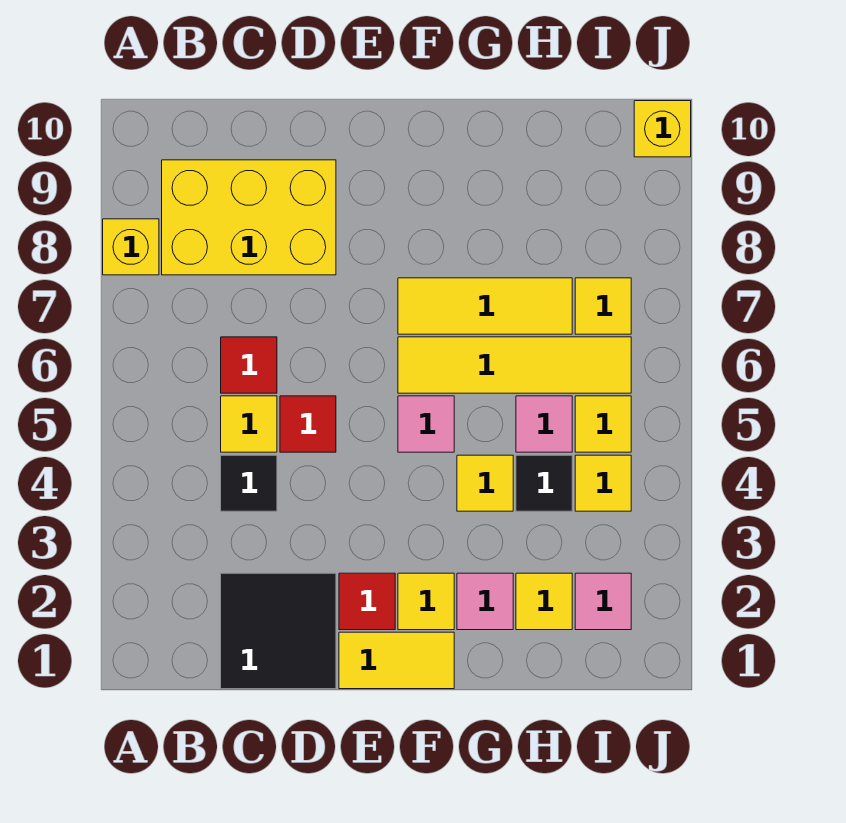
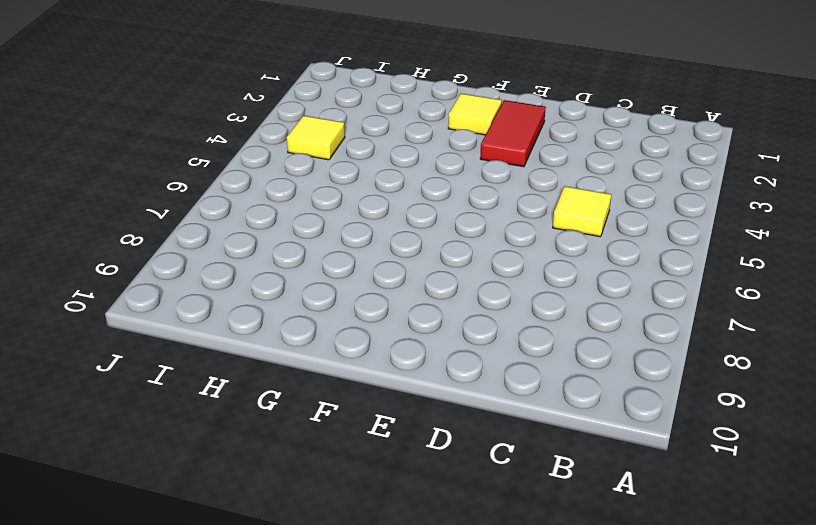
red 1x2 tile [480,100,546,167] -> red 1x1 tile [339,573,395,630]
none -> yellow 1x1 brick [103,219,159,275]
none -> yellow 2x3 brick [162,160,336,275]
none -> black 2x2 tile [221,573,336,689]

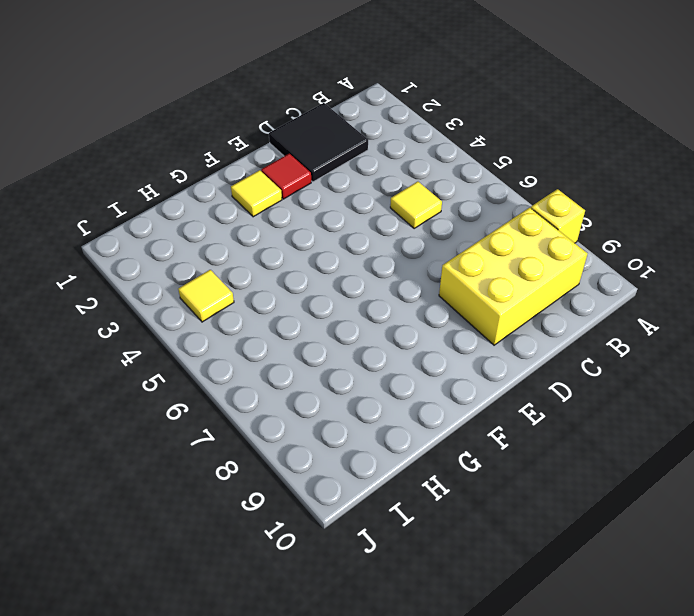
none -> black 1x1 tile [221,455,277,511]
none -> red 1x1 tile [221,337,277,393]
none -> red 1x1 tile [280,396,336,452]

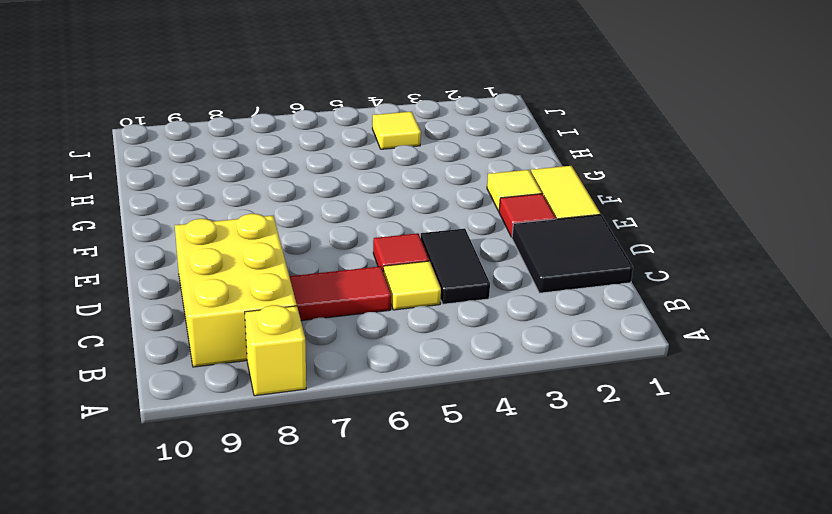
black 1x2 tile [421,229,490,304] -> black 1x1 tile [221,455,277,511]
red 1x2 tile [289,266,391,321] -> red 1x1 tile [221,337,277,393]
none -> pink 1x1 tile [398,396,454,452]
none -> yellow 1x4 tile [398,337,631,393]
none -> yellow 1x3 tile [398,278,572,334]

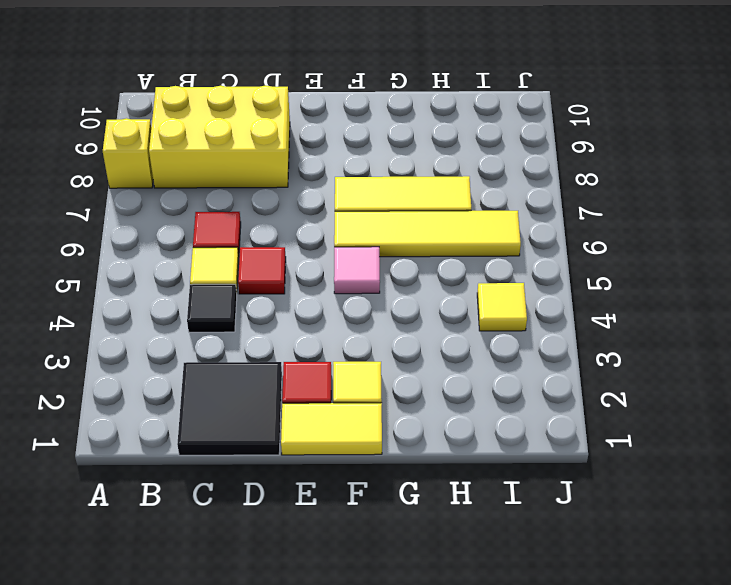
none -> pink 1x1 tile [457,573,513,630]
none -> yellow 1x1 tile [457,455,513,511]
none -> yellow 1x1 tile [516,573,572,630]

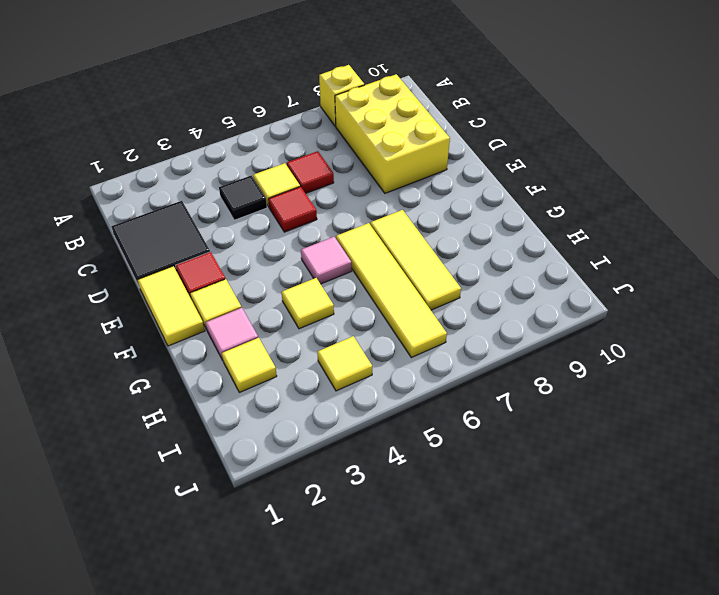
none -> black 1x1 tile [516,455,572,511]
none -> pink 1x1 tile [516,396,572,452]
none -> pink 1x1 tile [575,573,631,630]

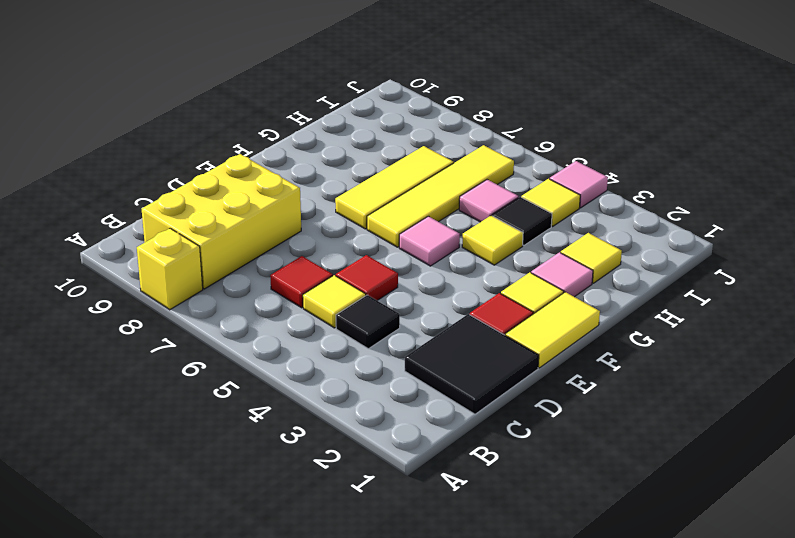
pink 1x1 tile [550,161,608,208] -> pink 1x1 tile moved to [575,573,631,630]
none -> yellow 1x1 tile [575,396,631,452]
none -> yellow 1x1 tile [575,278,631,334]
none -> yellow 1x1 brick [634,101,691,157]

